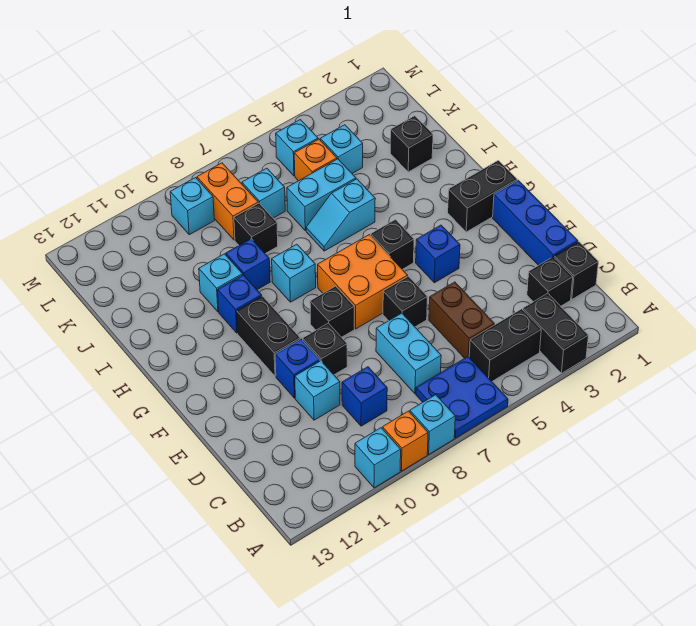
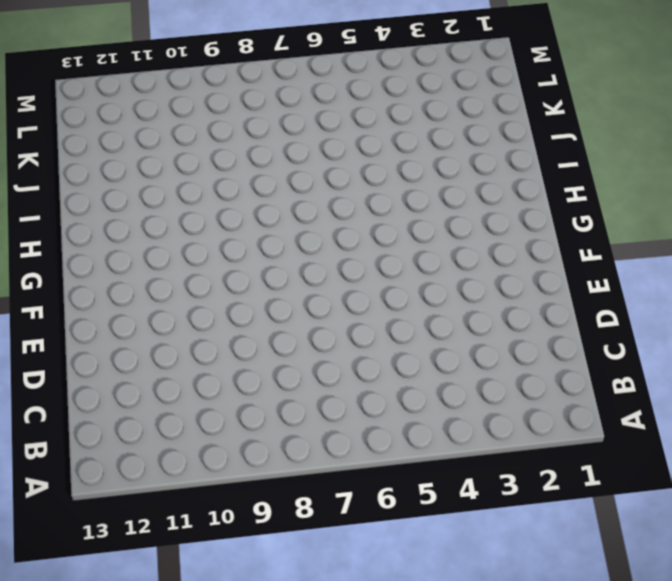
none -> black 1x2 brick [523,293,588,373]
none -> blue 2x2 plate [416,357,508,438]
none -> cyan 1x1 brick [410,395,455,454]
none -> orange 1x1 brick [382,411,428,471]

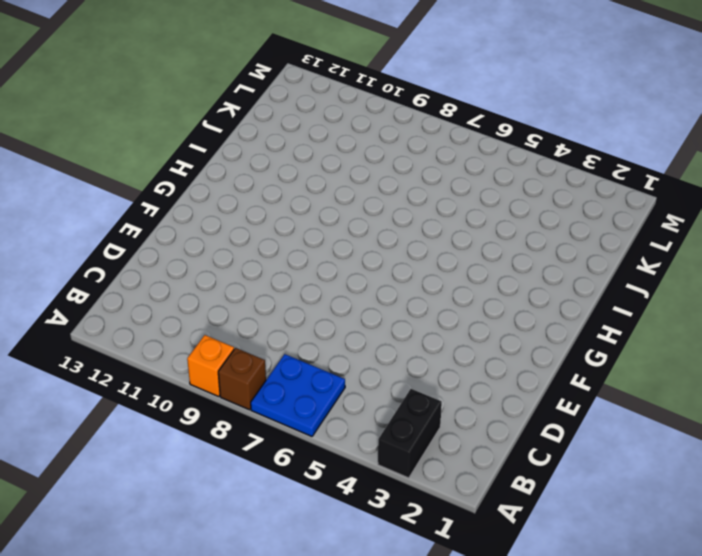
brown 1x1 brick [218,348,266,410] -> cyan 1x1 brick [410,395,455,454]
none -> cyan 1x1 brick [355,428,401,488]
none -> black 1x2 brick [469,309,541,381]
none -> black 1x1 brick [554,242,598,299]
none -> black 1x1 brick [527,257,573,306]

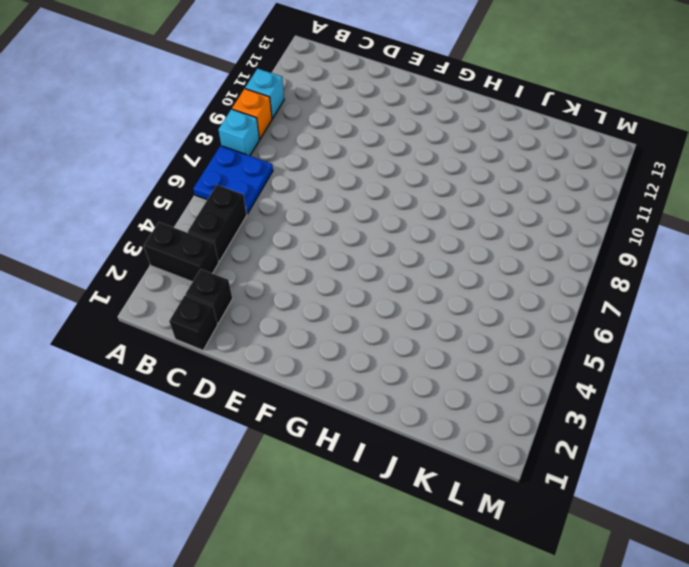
none -> brown 1x2 brick [429,282,494,358]
none -> cyan 1x2 brick [376,313,441,394]
none -> blue 1x1 brick [342,367,387,426]
none -> blue 1x3 brick [493,180,578,265]

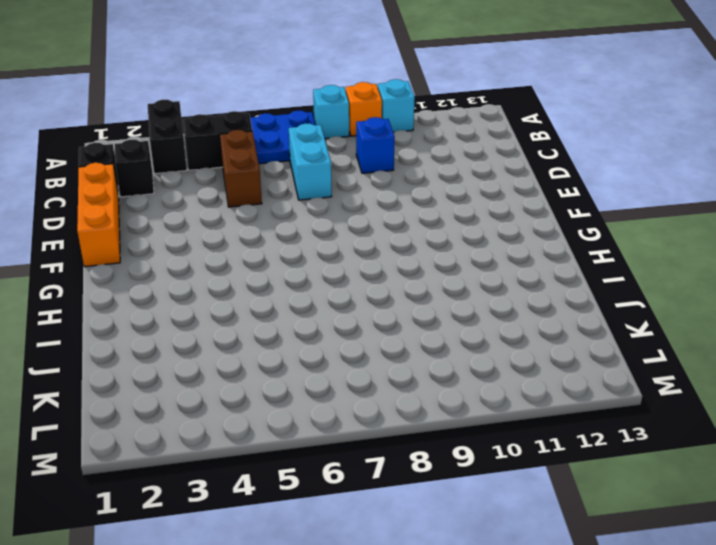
orange 1x3 brick [77,163,120,267] -> blue 1x3 brick [493,180,578,265]
none -> cyan 1x1 brick [295,361,340,420]
none -> black 1x1 brick [383,276,427,327]
none -> black 1x1 brick [303,323,347,375]
none -> blue 1x1 brick [275,339,320,398]

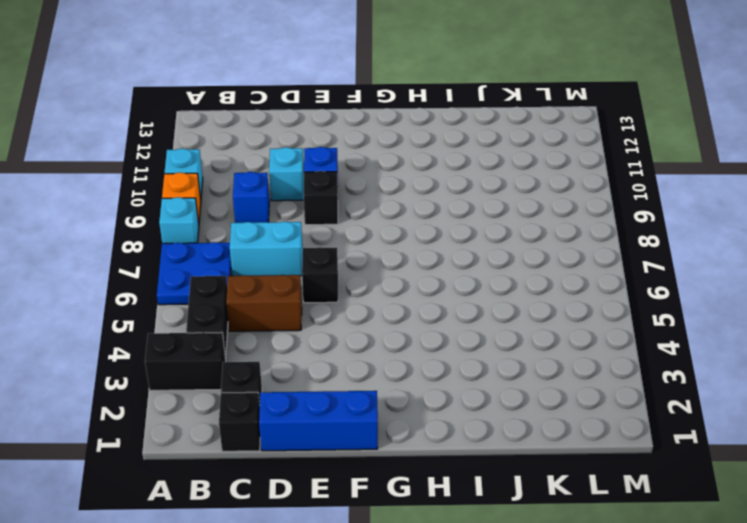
none -> blue 1x1 brick [416,225,460,283]
none -> orange 2x2 brick [318,235,408,329]
none -> black 1x1 brick [310,286,354,337]
none -> black 1x2 brick [237,296,300,376]

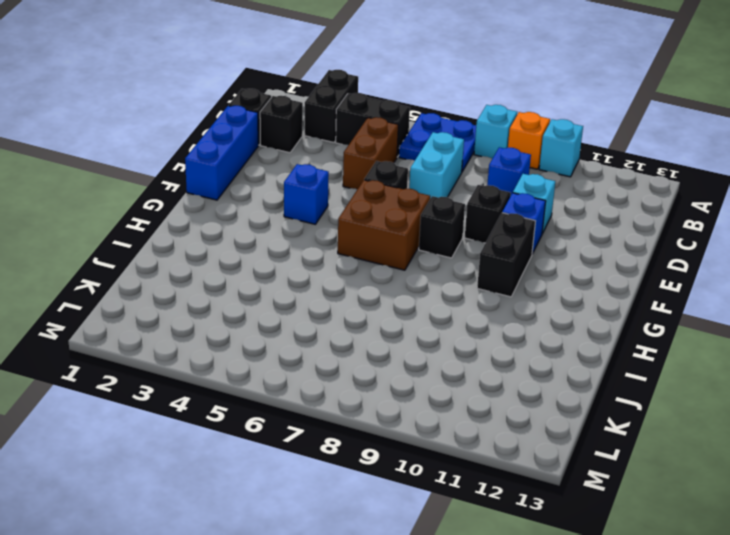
brown 2x2 brick [338,180,430,270] -> orange 2x2 brick [318,235,408,329]
none -> black 1x2 brick [448,160,517,232]
none -> black 1x1 brick [371,220,414,269]
none -> cyan 1x1 brick [272,244,316,302]
none -> blue 1x1 brick [218,275,262,333]

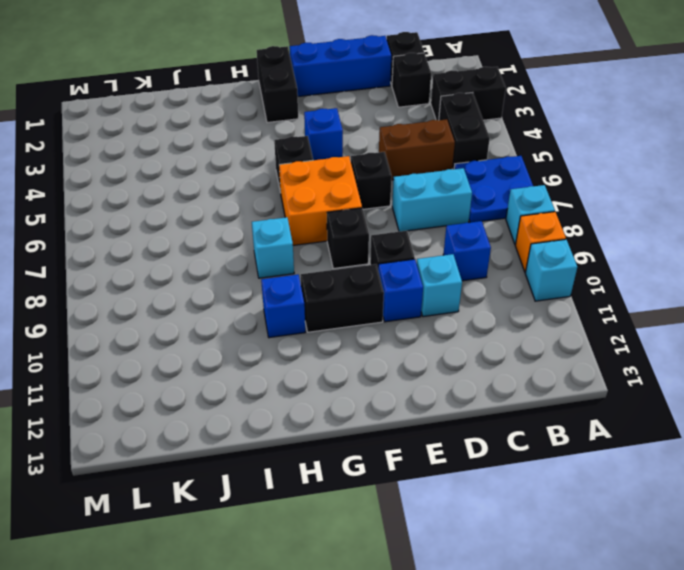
none -> cyan 1x2 slope [306,179,375,251]
none -> blue 1x1 brick [226,239,270,290]
none -> cyan 1x1 brick [199,254,243,312]
none -> black 1x1 brick [390,116,433,172]

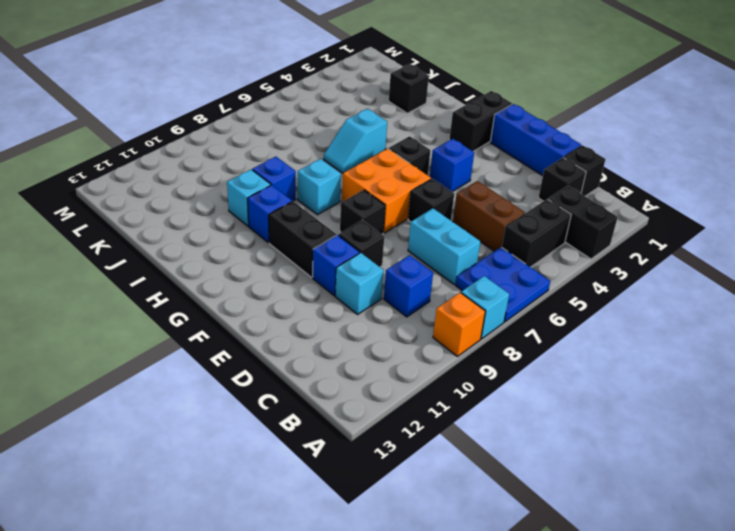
none -> cyan 1x1 brick [355,428,401,488]
none -> cyan 1x2 brick [287,159,356,231]
none -> black 1x1 brick [234,203,278,254]
none -> cyan 1x1 brick [320,125,363,173]

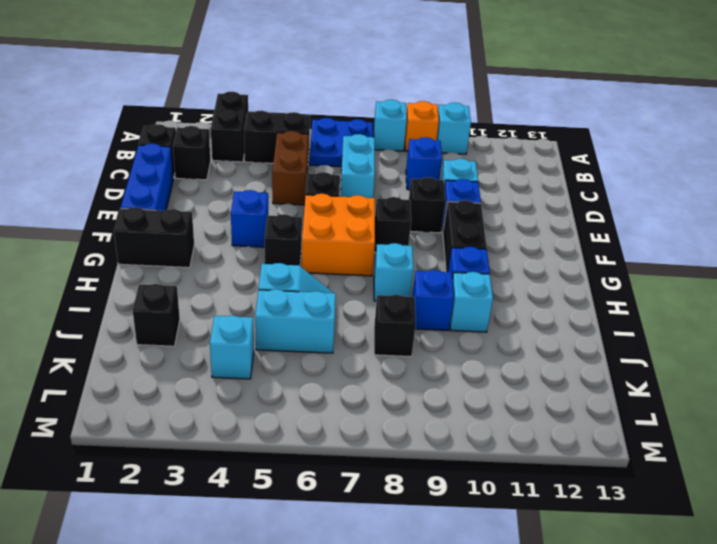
none -> orange 1x1 brick [294,139,337,181]
none -> cyan 1x1 brick [242,168,285,218]
none -> orange 1x2 brick [197,163,258,240]
none -> cyan 1x1 brick [276,120,318,176]

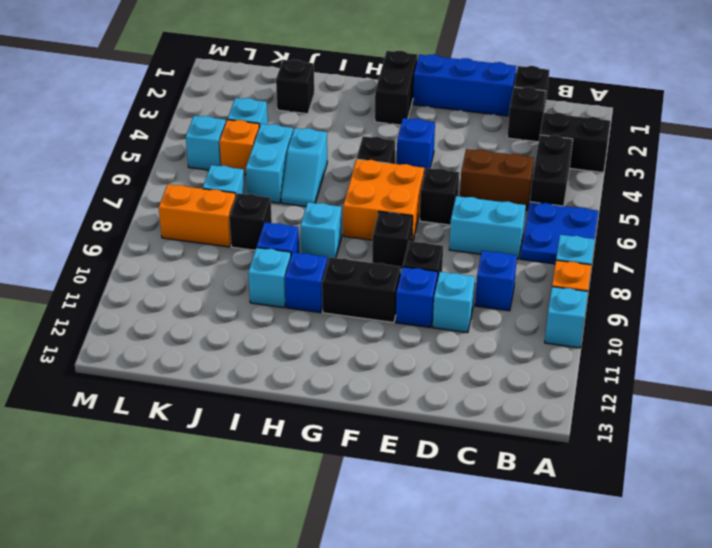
none -> cyan 1x1 brick [170,178,214,235]

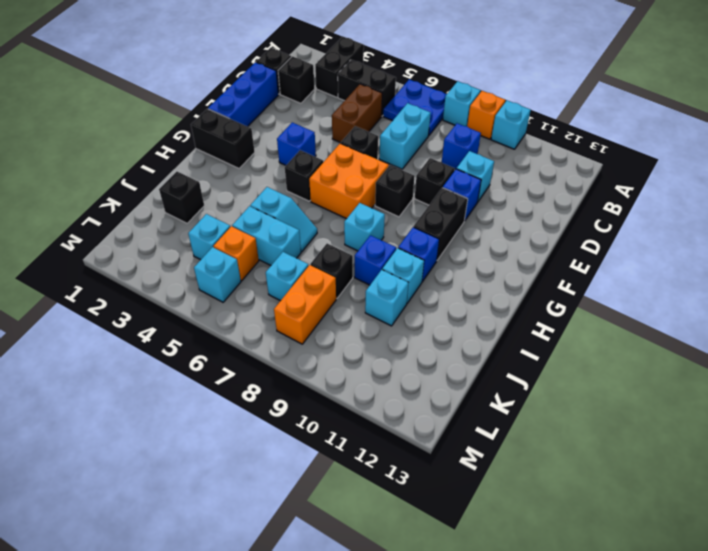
cyan 1x1 brick [365,270,408,326] -> cyan 1x1 brick moved to [170,178,214,235]

